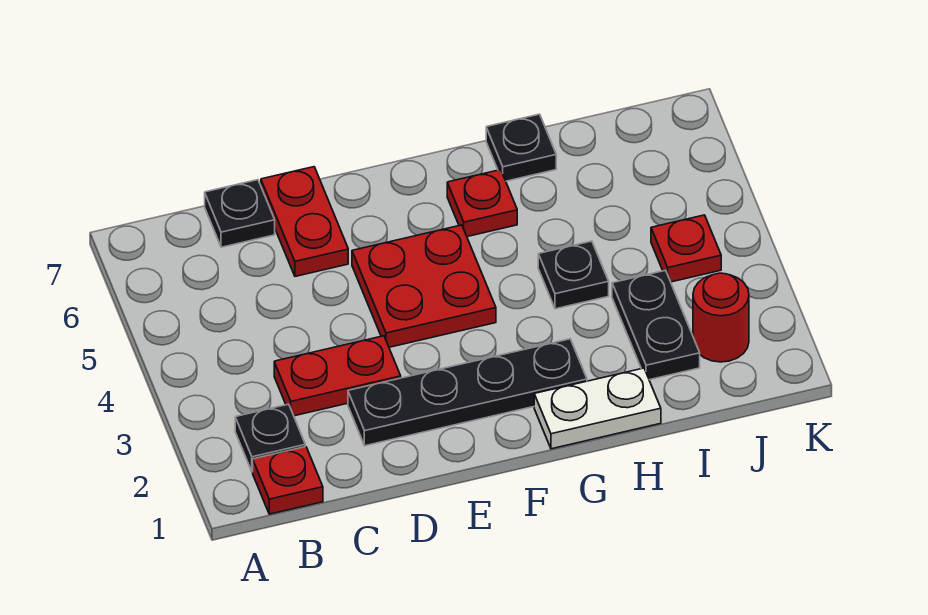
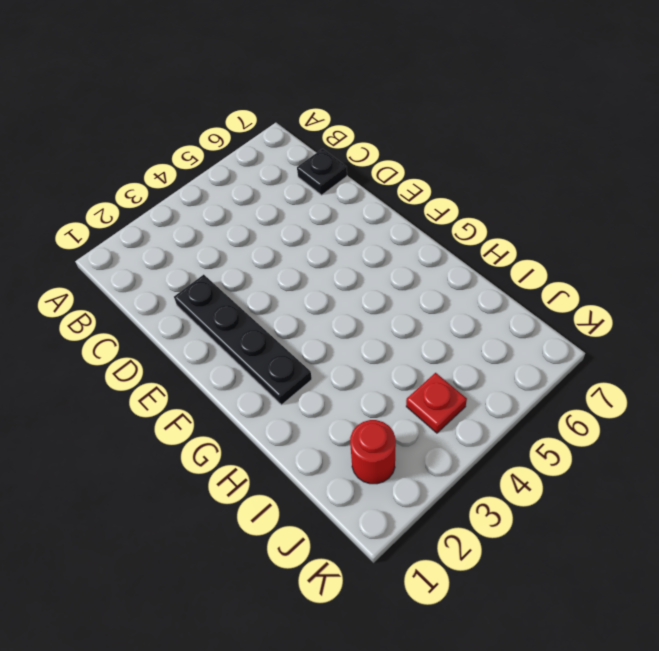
none -> red 1x1 plate [253,447,323,514]
none -> black 1x1 plate [235,404,305,472]
none -> red 1x2 plate [274,336,401,416]

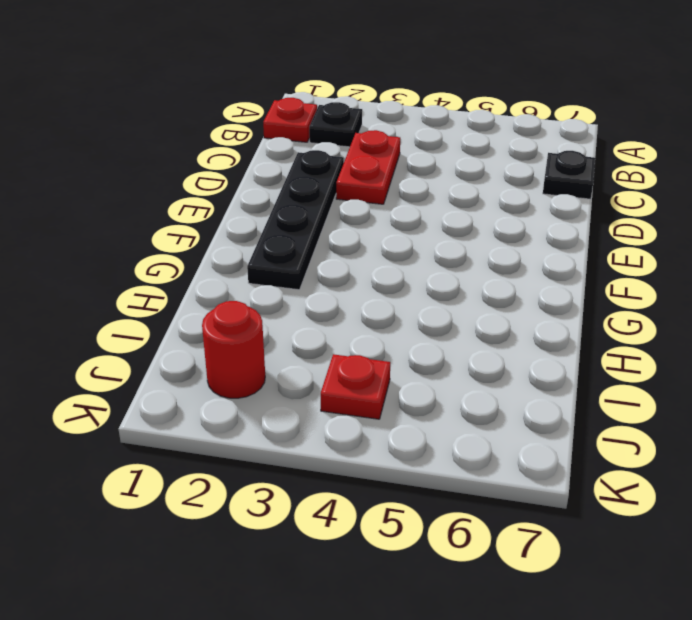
none -> red 1x2 plate [261,167,348,276]
none -> red 2x2 plate [352,225,496,347]
none -> white 1x2 plate [534,368,661,449]

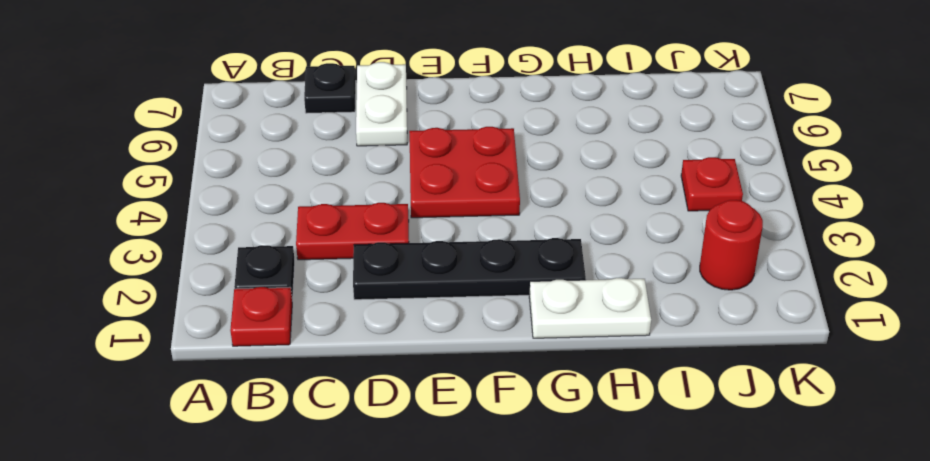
white 1x2 plate [356,62,407,146] -> red 1x2 plate [261,167,348,276]
none -> red 1x1 plate [447,170,517,237]
none -> black 1x1 plate [538,241,609,309]
none -> black 1x1 plate [486,114,556,181]

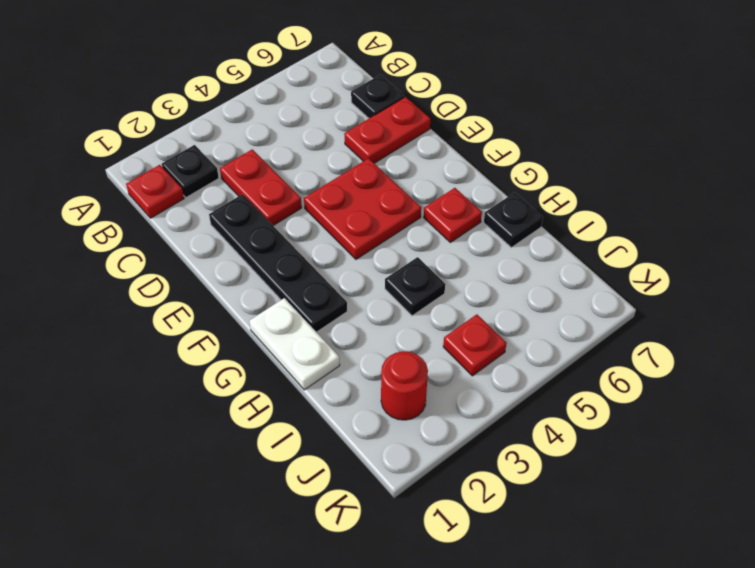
none -> black 1x2 plate [612,270,700,380]

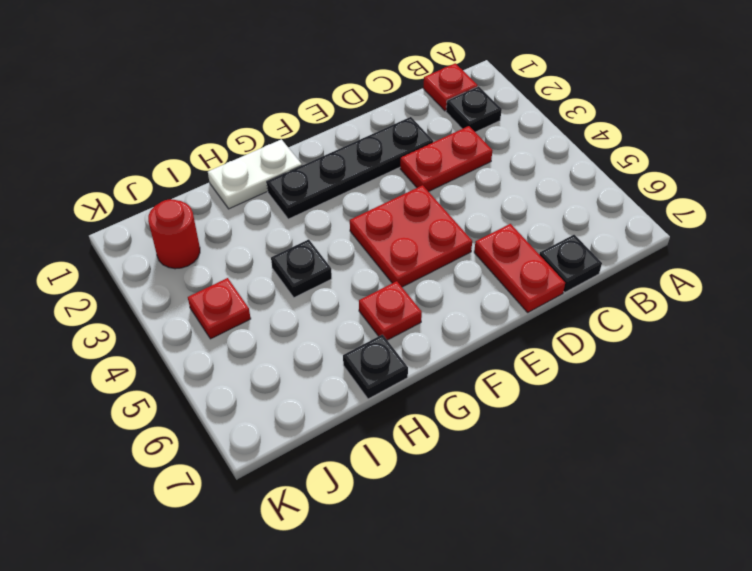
none -> black 1x2 plate [612,270,700,380]

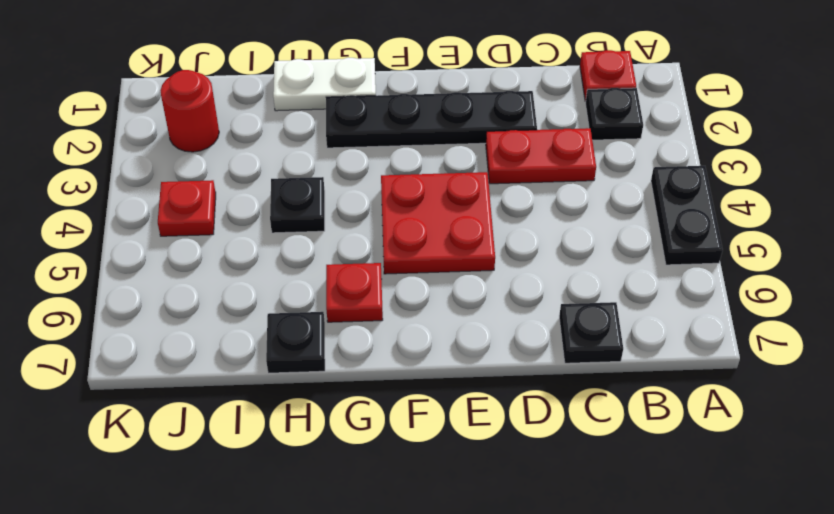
black 1x2 plate [651,166,723,265] -> black 1x2 plate moved to [612,270,700,380]
none -> red 1x2 plate [261,167,348,276]

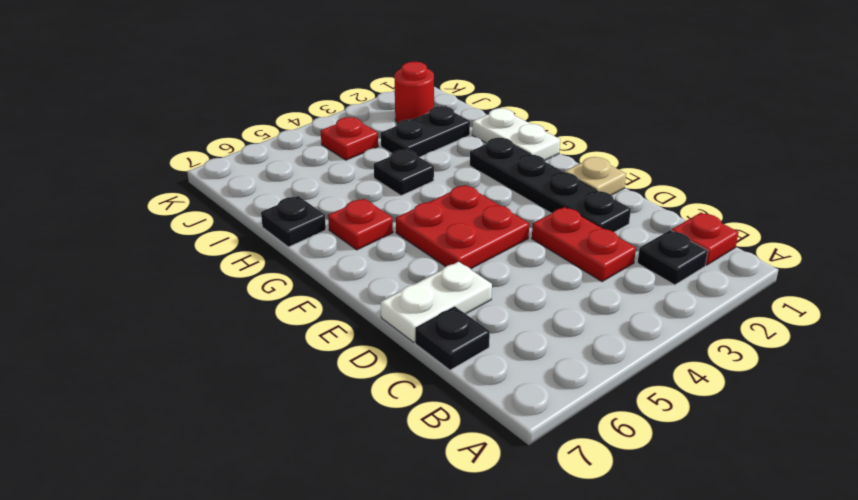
white 1x2 plate [381,262,492,342] -> red 1x2 plate [261,167,348,276]
tan 1x1 plate [565,157,626,195] -> none

